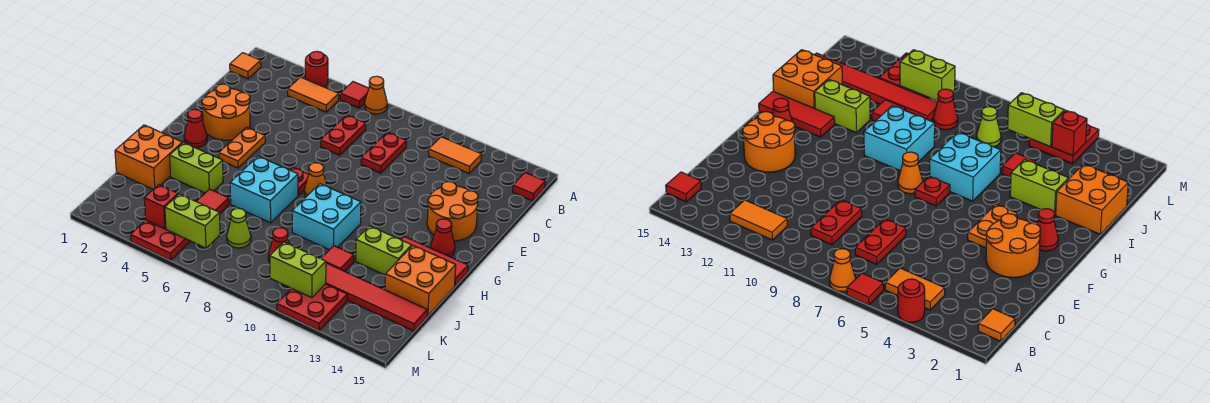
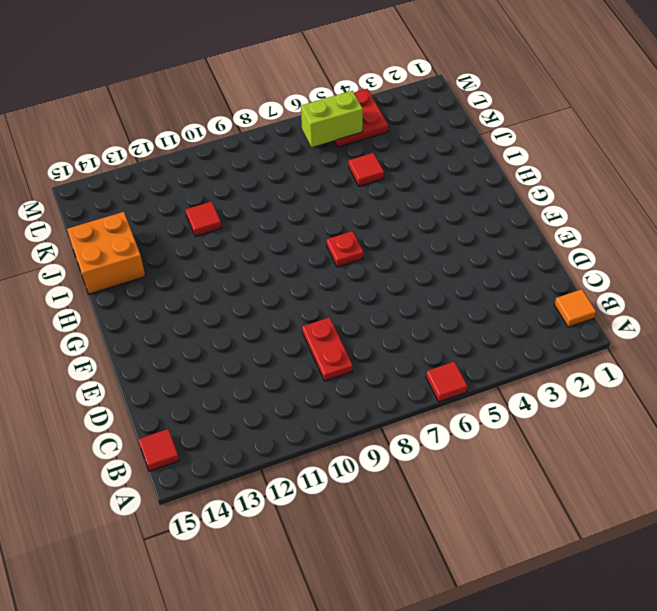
none -> red 1x1 round brick [305,51,328,87]
none -> orange 1x1 cone [365,76,387,114]
none -> orange 1x2 tile [288,77,339,112]
none -> orange 1x2 tile [429,137,482,173]

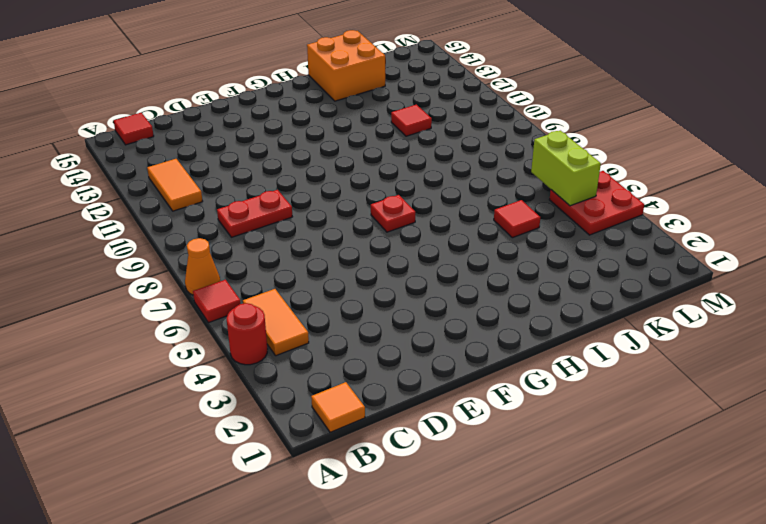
none -> red 1x2 plate [321,115,366,155]
none -> orange 2x2 round brick [202,84,250,140]
none -> orange 2x2 round brick [427,182,478,241]
none -> orange 1x2 plate [219,127,265,168]

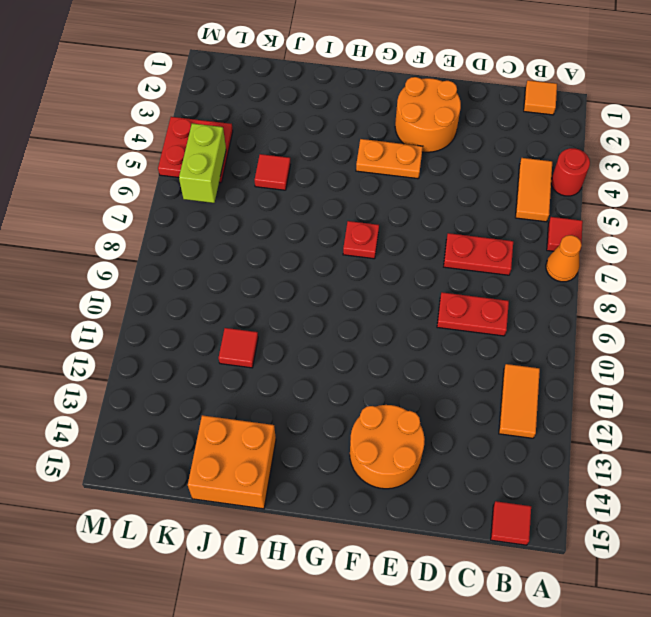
none -> red 1x1 cone [184,109,207,148]
none -> orange 1x1 cone [304,163,327,197]
none -> red 1x1 cone [431,219,455,257]
none -> cyan 2x2 brick [230,156,298,223]

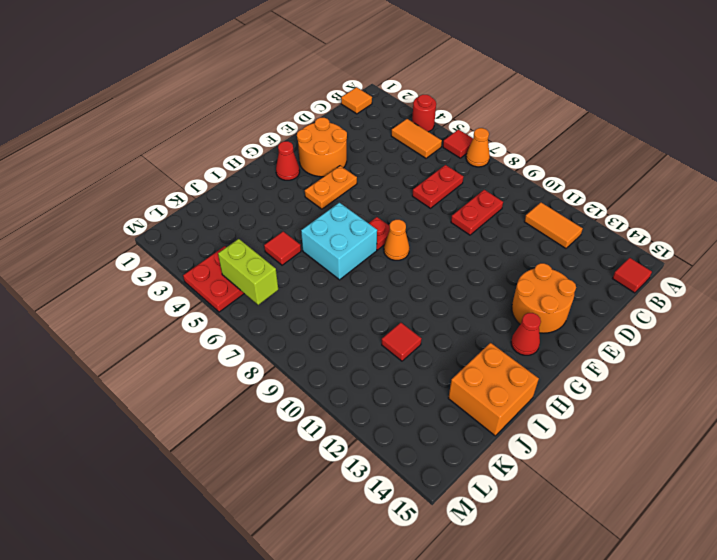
none -> cyan 2x2 brick [292,184,361,250]
none -> red 1x3 tile [401,236,468,286]
none -> orange 2x2 brick [115,125,182,189]
none -> lime 1x2 brick [170,143,223,193]

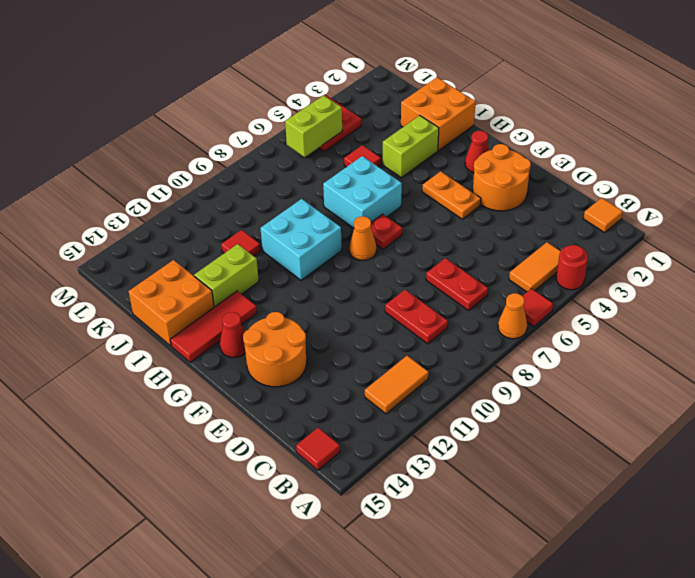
none -> lime 1x1 cone [227,208,251,248]
none -> red 1x1 cone [268,228,289,262]
none -> red 1x6 tile [326,263,428,331]
none -> red 2x2 plate [277,284,347,330]

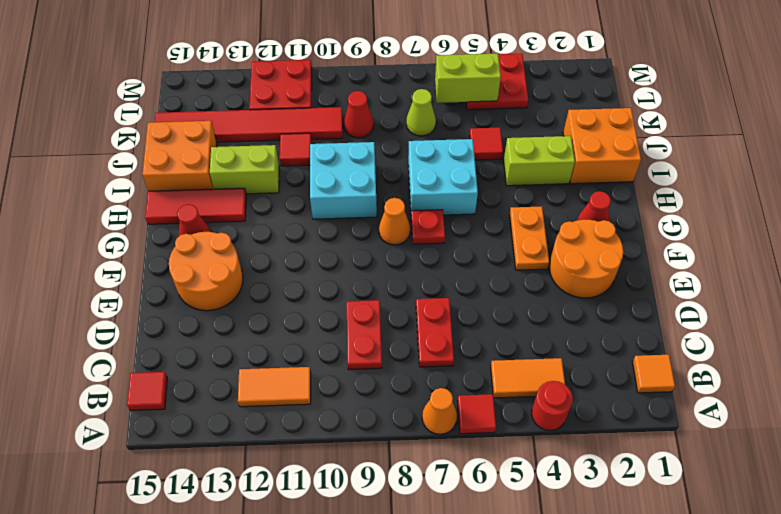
none -> red 1x1 brick [144,185,178,229]
none -> lime 1x2 brick [270,242,326,298]

